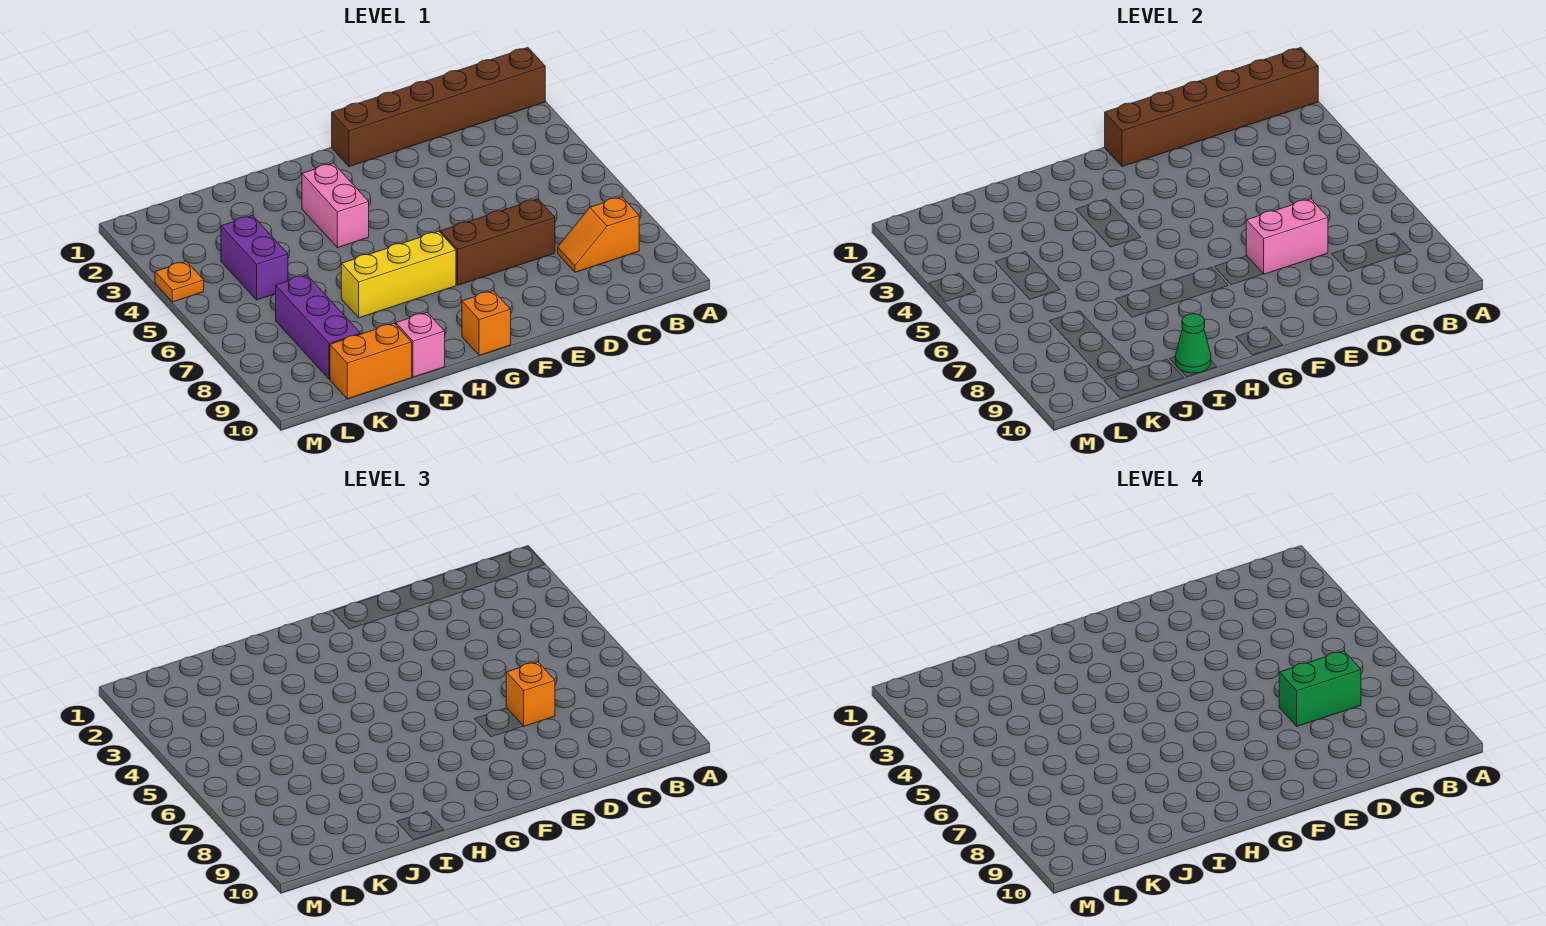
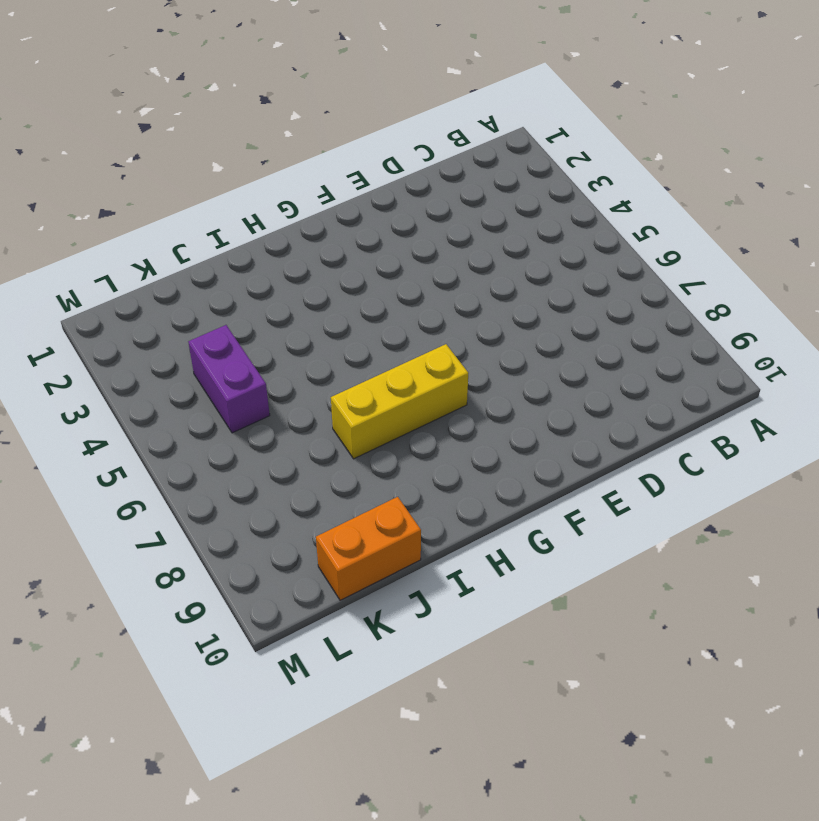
none -> brown 1x6 brick [332,48,545,167]
none -> orange 1x2 slope [558,197,639,272]
none -> brown 1x3 brick [440,199,555,285]

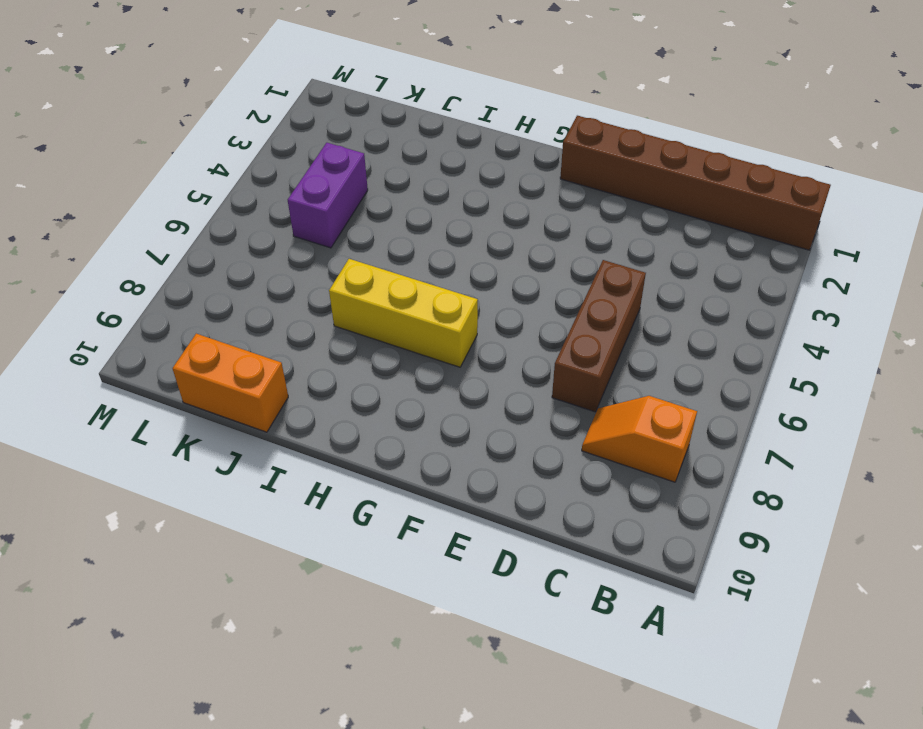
brown 1x3 brick [552,260,646,412] -> brown 1x3 brick turned to [440,199,555,285]
none -> orange 1x1 brick [462,291,511,355]
none -> pink 1x2 brick [302,163,369,248]
none -> pink 1x1 brick [396,313,445,377]

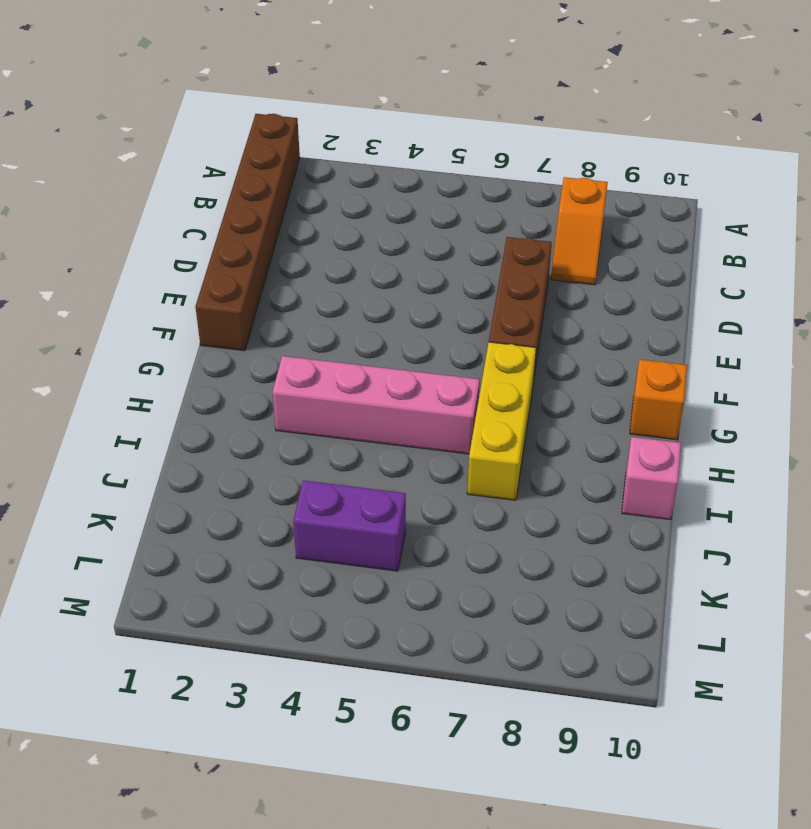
pink 1x4 brick [272,356,480,454] -> pink 1x2 brick [302,163,369,248]
none -> orange 1x2 brick [330,323,412,399]
none -> purple 1x3 brick [276,275,360,379]
none -> orange 1x1 plate [155,261,204,302]

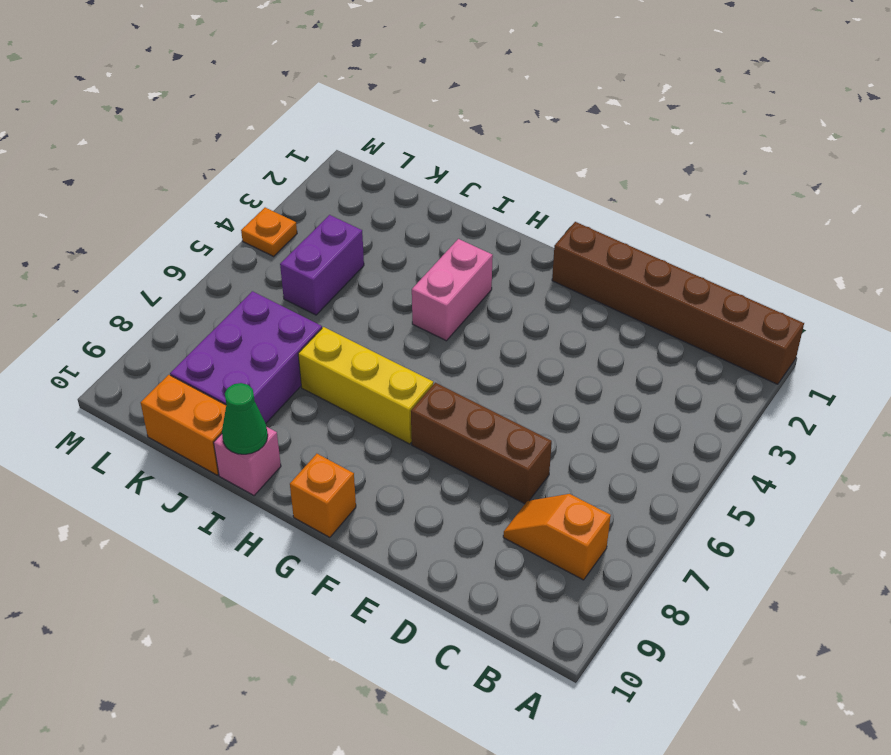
purple 2x3 brick [170,291,322,423] -> purple 1x3 brick [276,275,360,379]
none -> brown 1x6 brick [1105,48,1318,167]
none -> pink 1x2 brick [1246,199,1328,274]
none -> orange 1x1 brick [506,662,555,726]

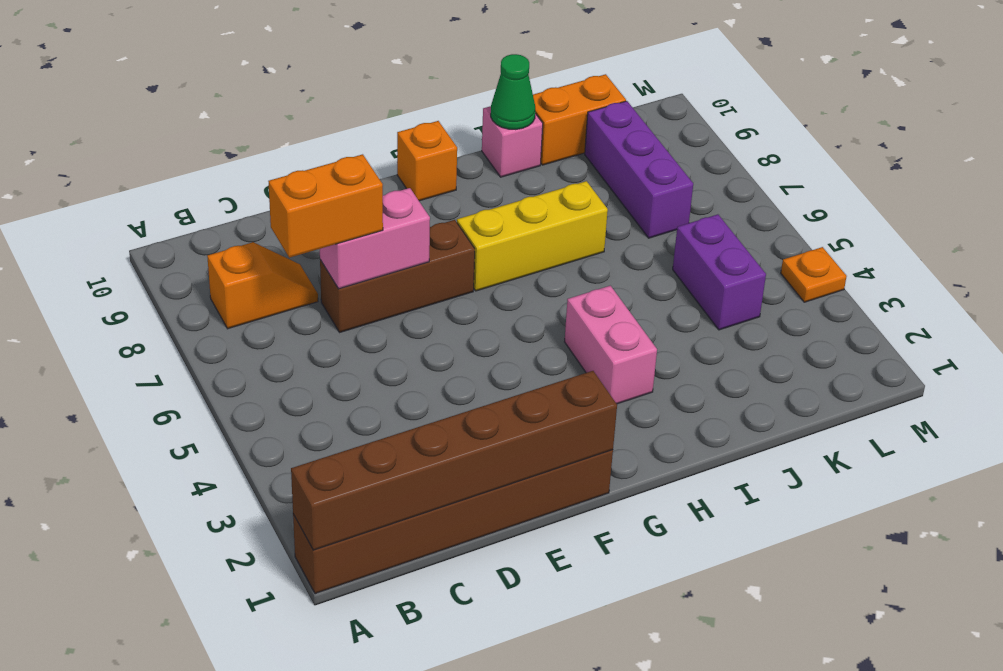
orange 1x2 brick [268,154,383,258] -> orange 1x1 brick [506,662,555,726]
none -> green 1x2 brick [1279,651,1361,726]

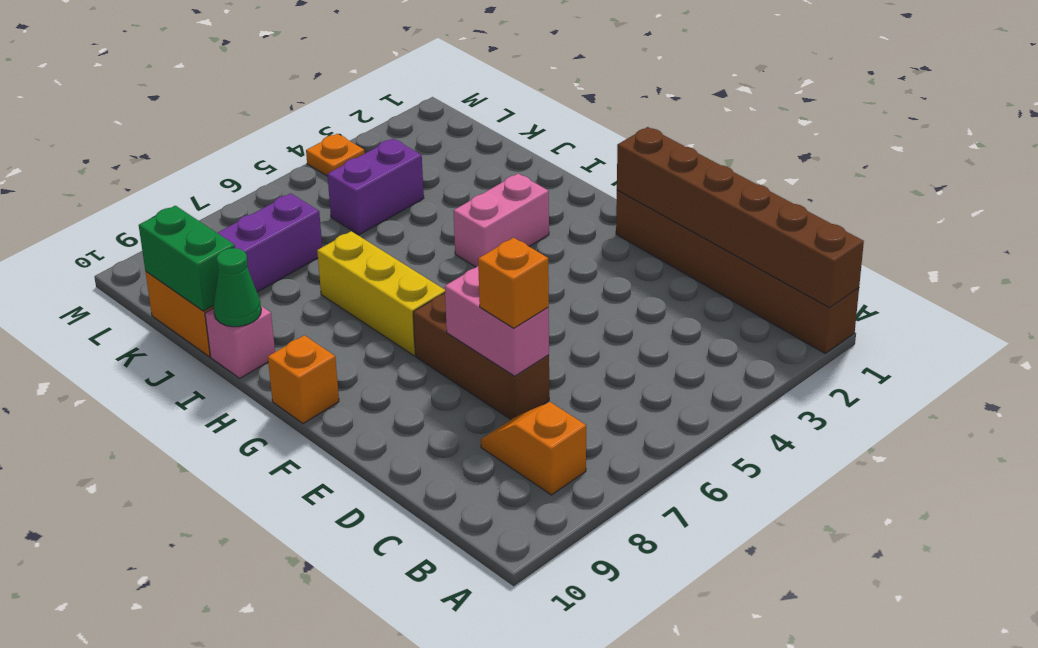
green 1x2 brick [139,206,235,311] -> green 1x2 brick moved to [1279,651,1361,726]

